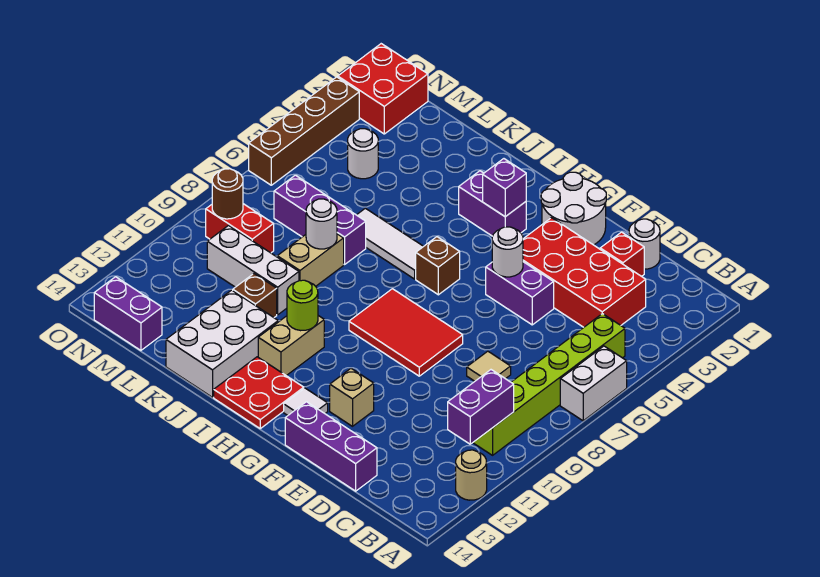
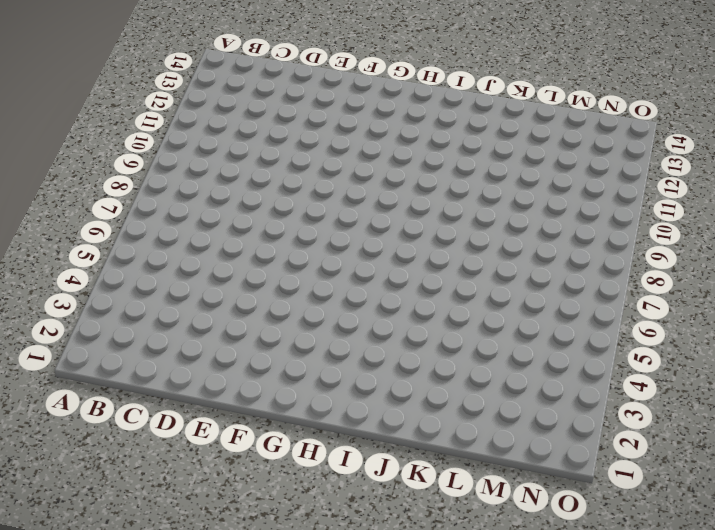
none -> white 1x2 brick [560,346,627,421]
none -> tan 1x1 round brick [456,450,487,500]
none -> lime 1x6 brick [473,314,625,455]
none -> red 2x4 brick [523,218,646,327]

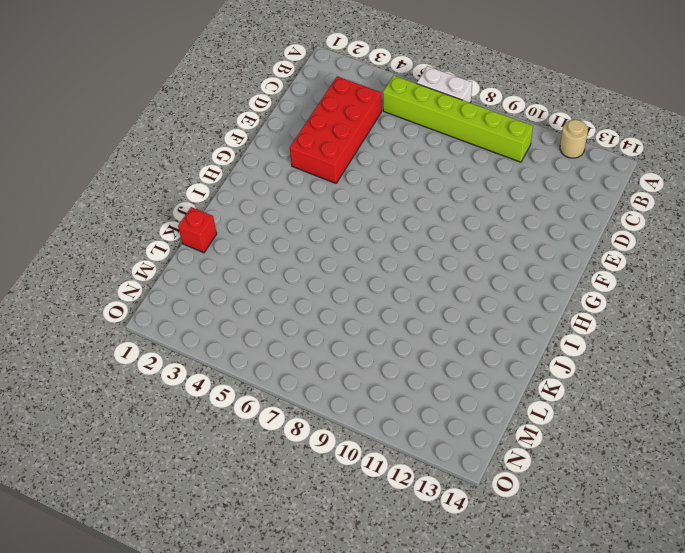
red 1x1 brick [178,207,217,253] -> red 1x1 brick moved to [600,232,644,276]
none -> white 1x1 round brick [629,219,660,269]
none -> tan 1x1 tile [467,351,511,381]
none -> purple 1x3 brick [285,402,377,491]
none -> purple 1x2 brick [486,262,554,325]

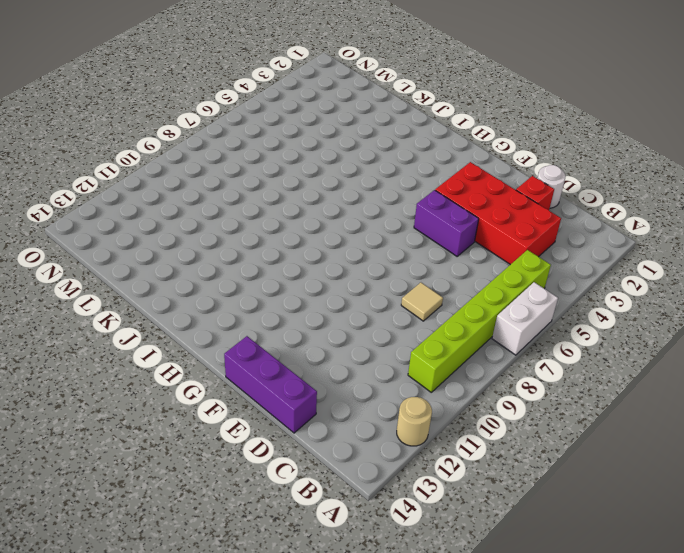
none -> white 2x2 round brick [541,172,606,245]
none -> red 2x3 tile [349,289,463,376]
none -> tan 1x1 brick [330,369,374,426]
none -> white 1x1 tile [284,388,328,415]

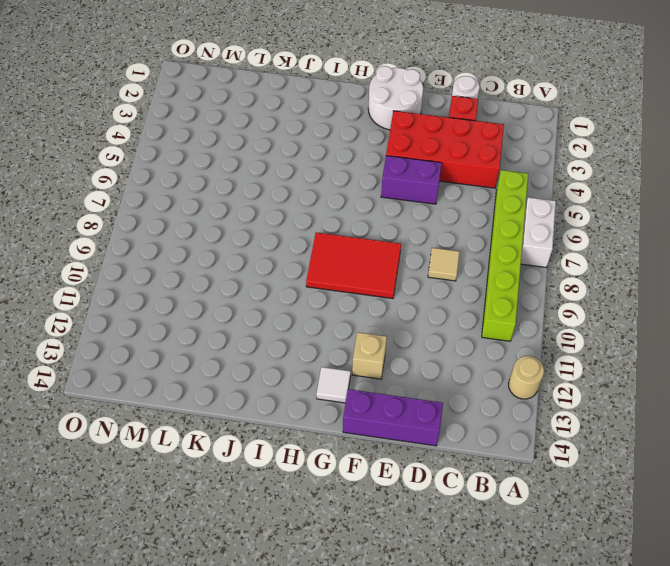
none -> purple 1x2 brick [459,171,526,236]
none -> brown 1x1 brick [416,237,460,295]
none -> red 2x2 plate [214,357,304,428]
none -> white 1x3 tile [357,208,424,279]

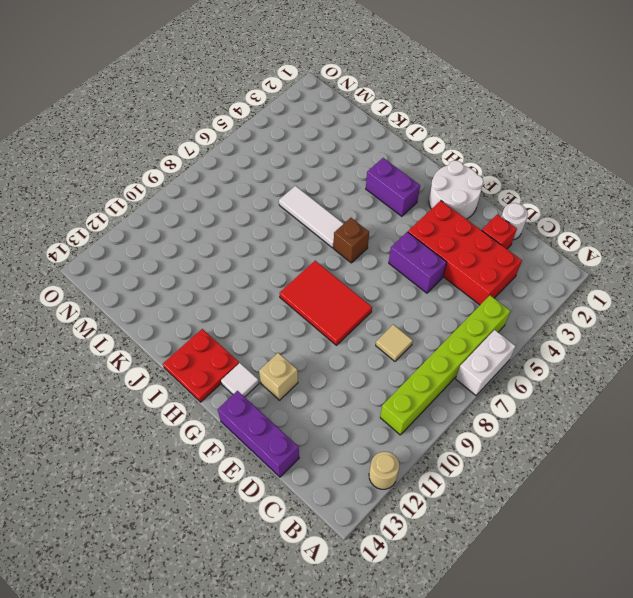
none -> tan 1x2 brick [258,316,324,376]
none -> white 2x3 brick [166,290,278,397]
none -> purple 1x3 brick [274,175,366,265]
none -> tan 1x2 brick [277,234,344,286]

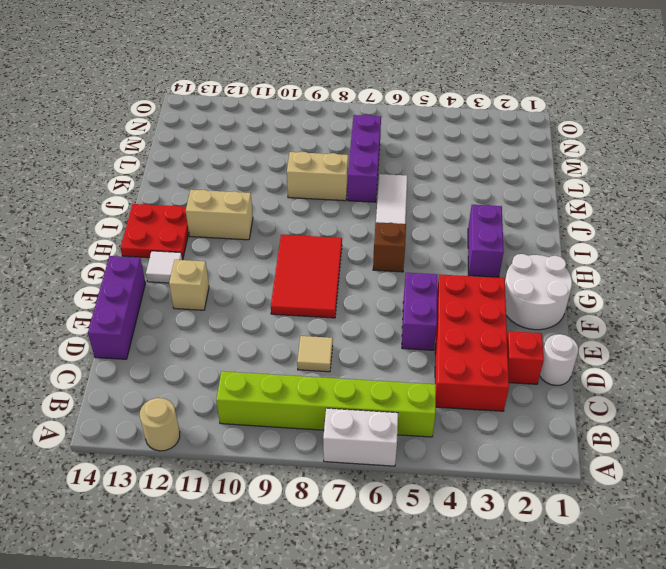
none -> white 2x3 brick [166,290,278,397]
none -> white 1x3 brick [207,226,299,315]
none -> brown 1x1 brick [233,274,277,317]
none -> white 1x1 round brick [348,129,378,179]

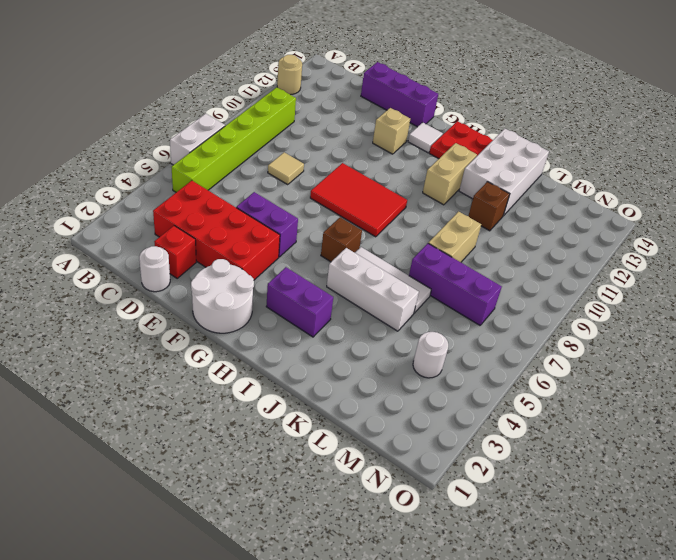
white 1x3 brick [327,248,419,331] -> white 1x3 brick moved to [207,226,299,315]
none -> red 1x2 brick [206,204,274,253]
none -> purple 1x2 brick [94,277,162,350]
none -> red 2x2 brick [338,44,428,134]
none -> brown 1x4 brick [249,77,359,185]

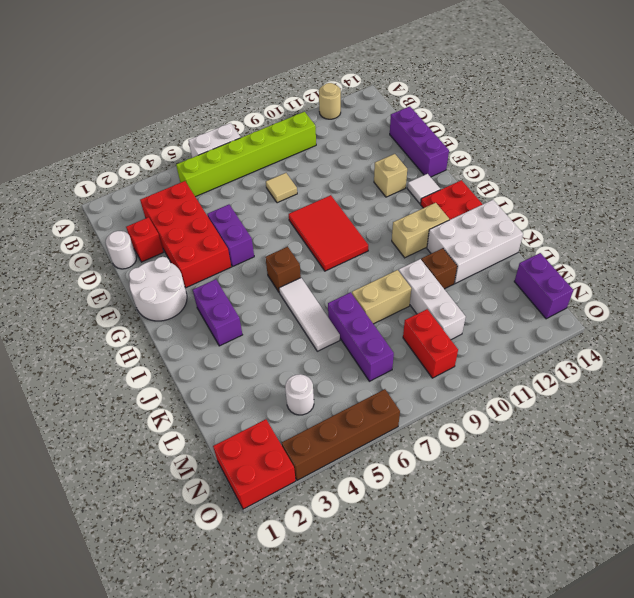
none -> purple 1x2 brick [448,370,514,444]
none -> white 1x1 round brick [492,227,523,277]
none -> purple 1x1 brick [483,159,526,217]
none -> lime 1x1 round brick [287,280,318,331]

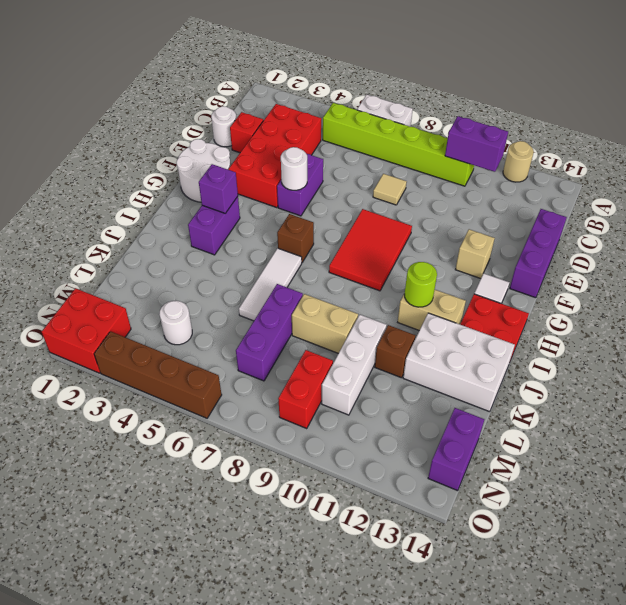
none -> white 1x1 round brick [306,199,337,249]
none -> brown 1x1 round brick [212,169,243,219]

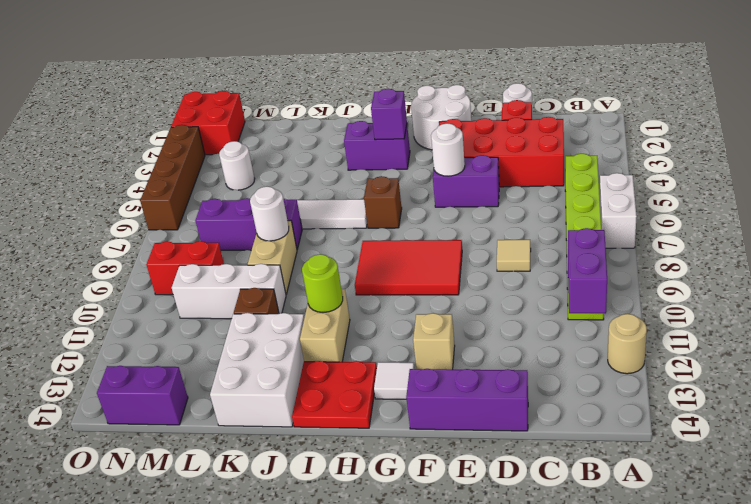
none -> brown 1x1 round brick [212,169,243,219]

